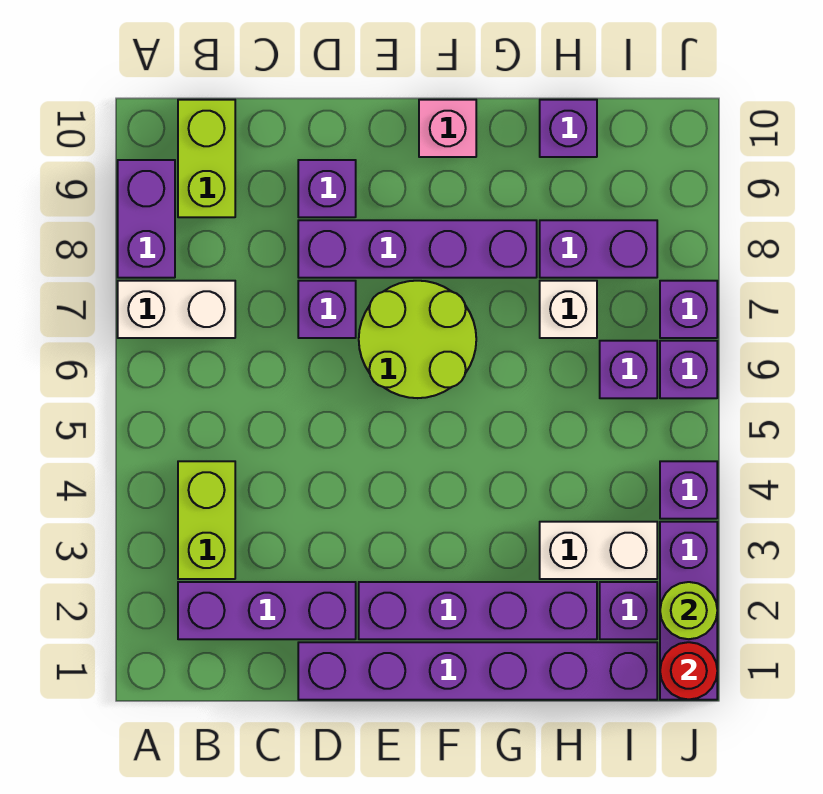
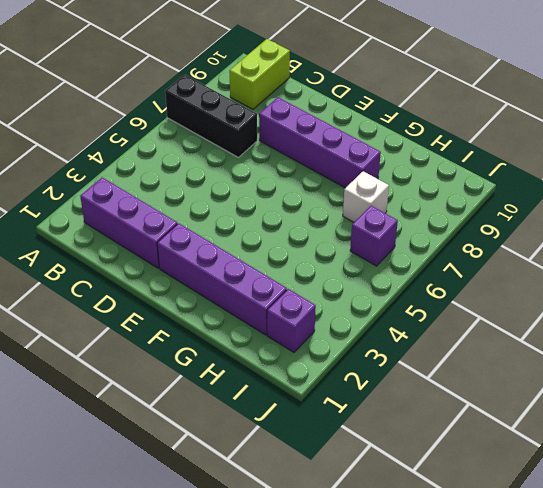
black 1x3 brick [165,75,257,157] -> white 1x2 brick [118,281,235,338]
none -> purple 1x2 brick [118,160,175,278]
none -> lime 1x2 brick [178,461,235,579]
none -> purple 1x6 brick [298,642,657,700]

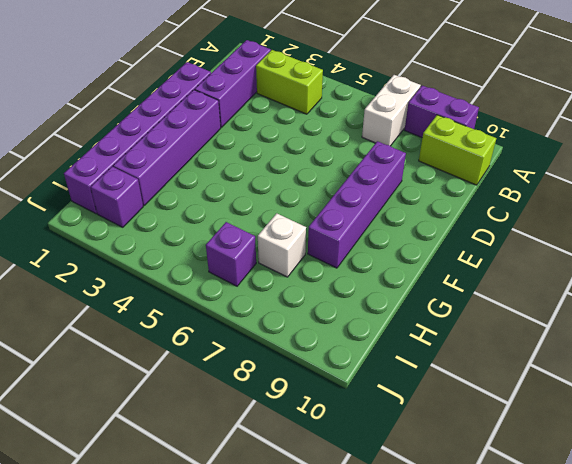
none -> purple 1x1 brick [298,281,356,338]
none -> purple 1x1 brick [298,160,356,217]
none -> lime 2x2 round brick [359,281,476,398]

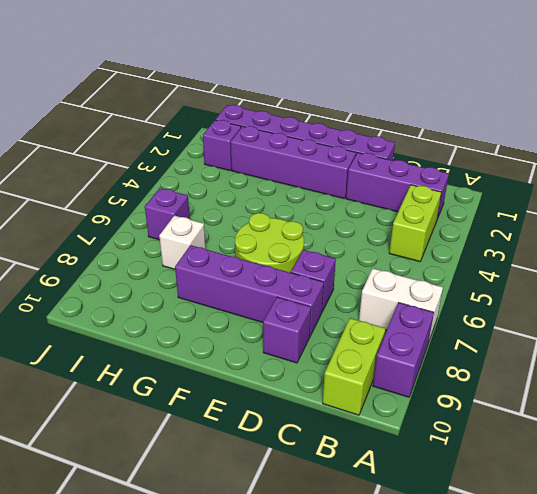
none -> pink 1x1 brick [419,100,476,157]
none -> white 1x2 brick [540,522,657,579]
none -> purple 1x2 brick [540,220,657,278]

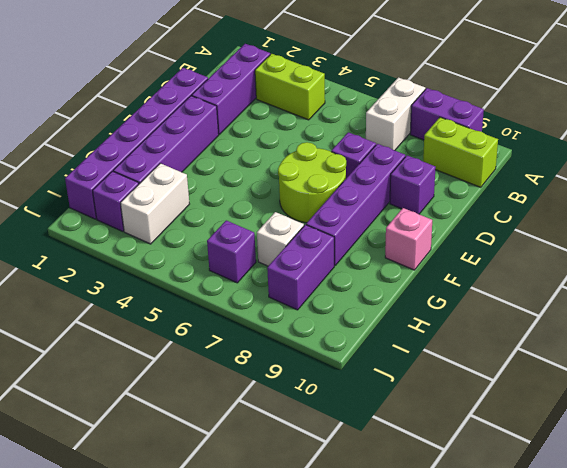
none -> purple 1x1 brick [540,100,597,157]
none -> purple 1x3 brick [660,522,717,700]
none -> purple 1x1 brick [660,461,717,519]

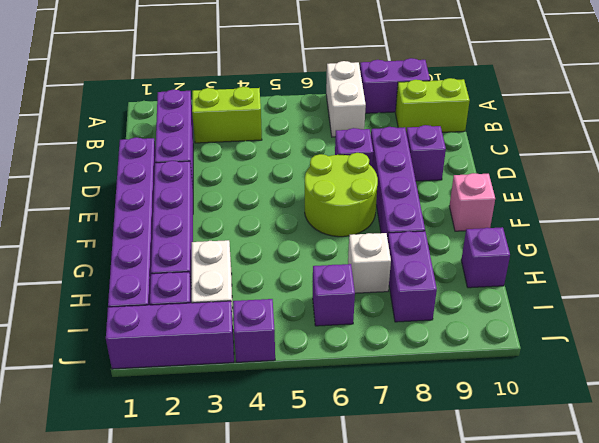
none -> purple 1x1 brick [660,341,717,398]
none -> purple 1x1 brick [660,281,717,338]
none -> red 1x1 round brick [660,642,717,700]

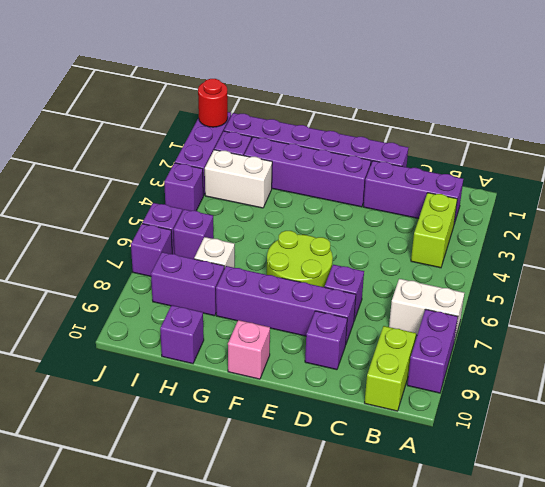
none -> lime 1x1 round brick [660,582,717,639]

